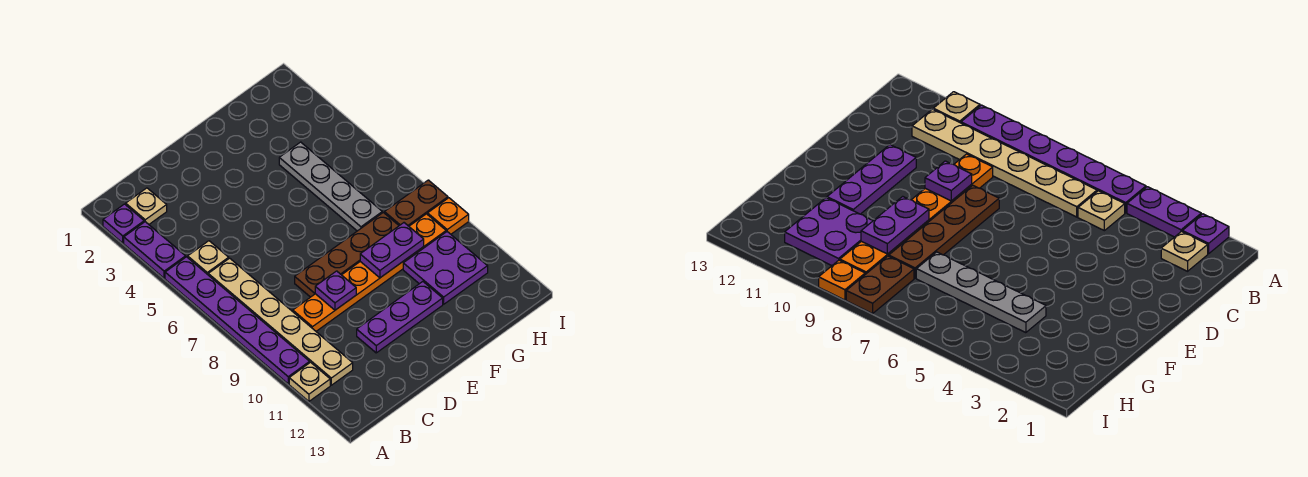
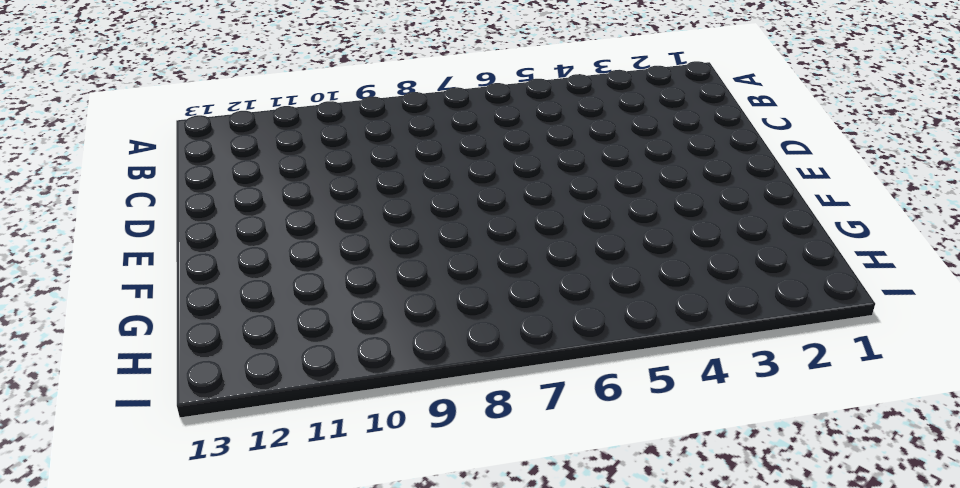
none -> purple 1x1 plate [103,204,144,243]
none -> purple 1x2 plate [124,222,186,278]
none -> purple 1x6 plate [165,257,310,384]

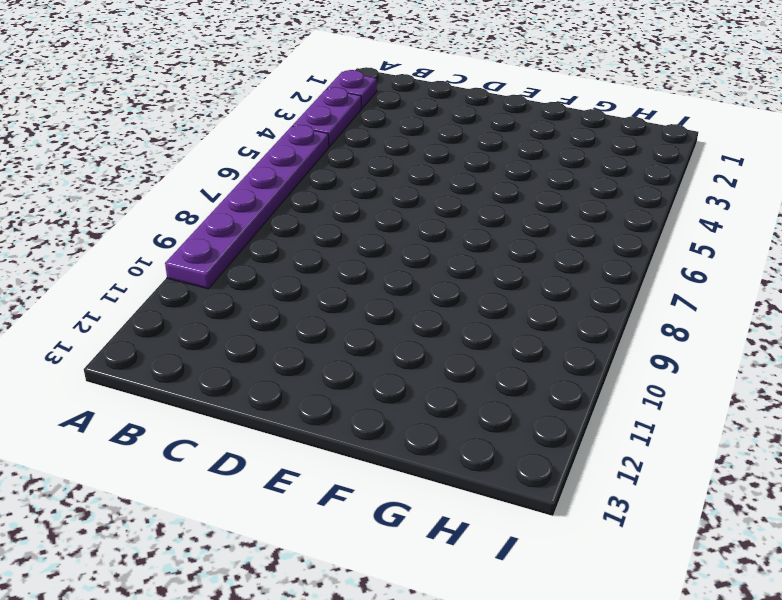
none -> tan 1x1 plate [289,362,330,401]
none -> tan 1x1 plate [126,188,167,224]
none -> tan 1x1 plate [188,241,229,275]

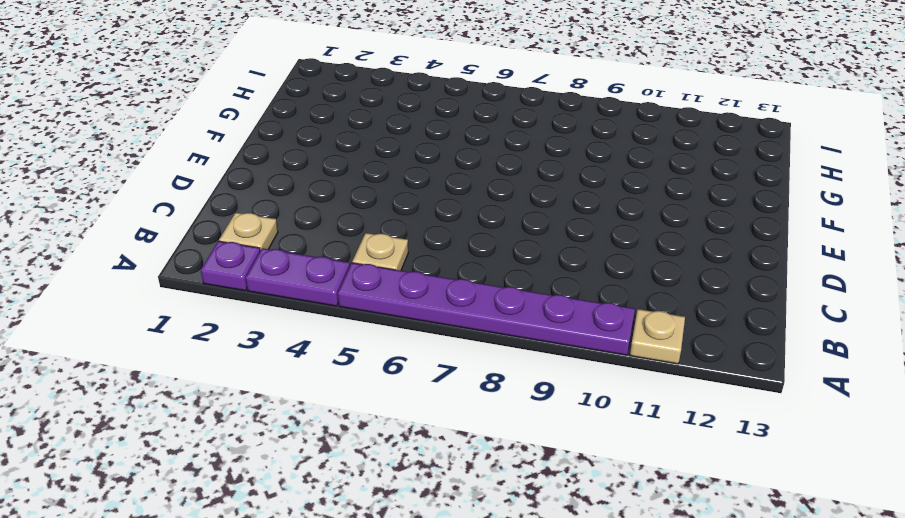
none -> tan 1x6 plate [208,258,353,385]
none -> orange 1x6 plate [293,214,446,331]
none -> brown 1x4 plate [295,212,399,297]

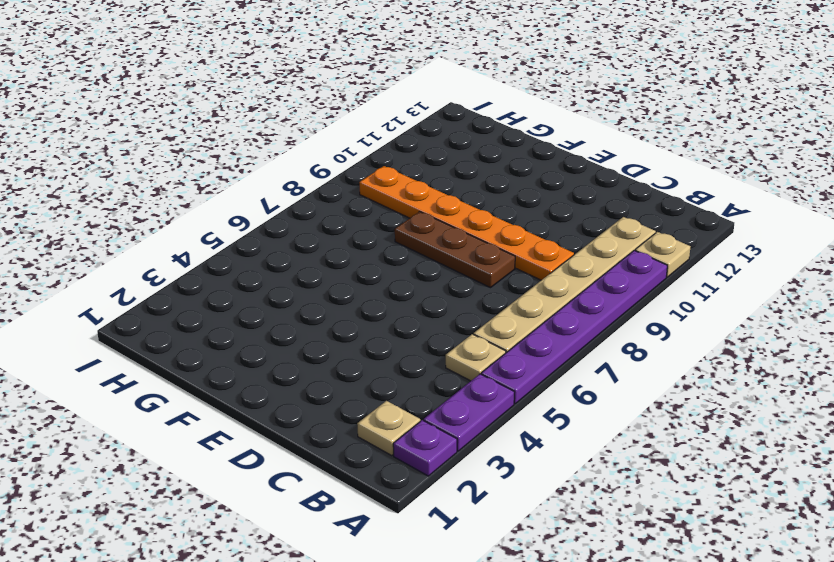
brown 1x3 plate [395,212,515,288] -> brown 1x4 plate [295,212,399,297]
none -> purple 1x3 plate [357,282,443,353]
none -> grey 1x4 plate [279,142,382,231]
none -> purple 2x2 plate [403,232,488,304]

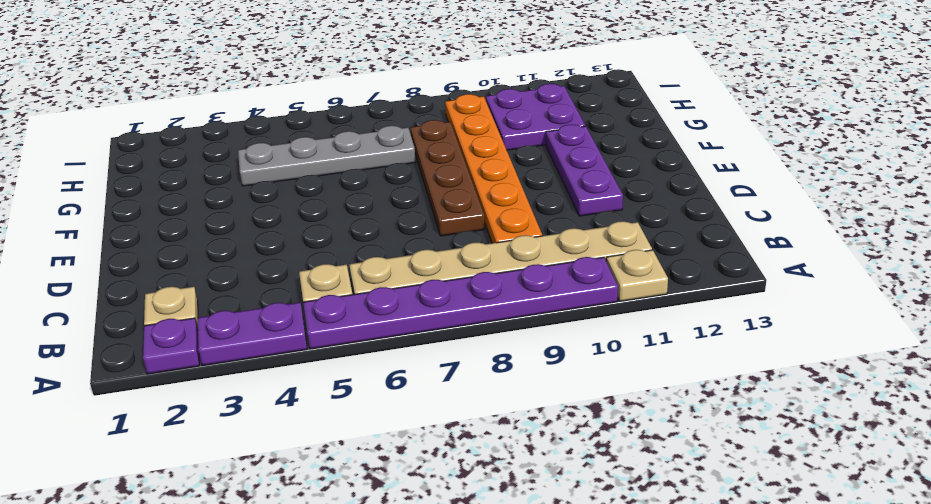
none -> brown 1x2 plate [384,180,448,226]
none -> orange 1x1 plate [428,198,469,234]
none -> purple 1x1 plate [315,271,356,310]

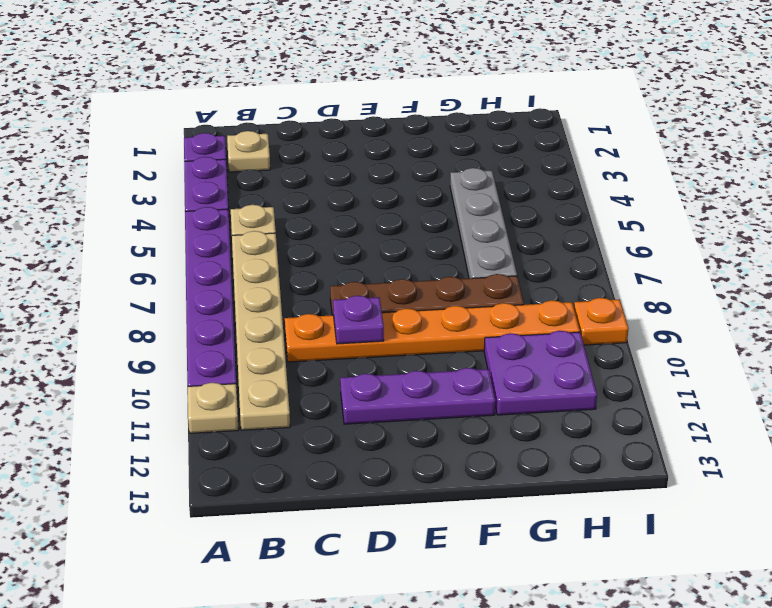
none -> brown 1x2 plate [384,180,448,226]
none -> purple 1x2 plate [360,223,424,278]

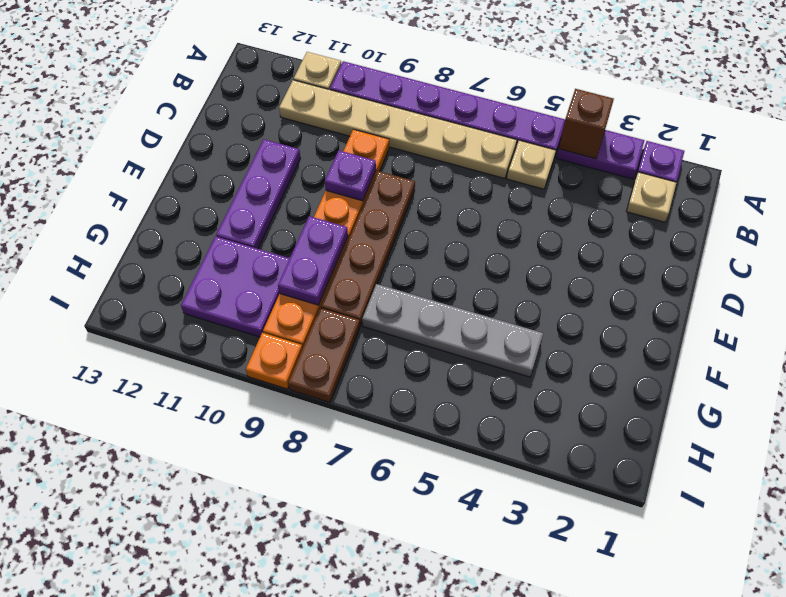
brown 1x1 brick [559,89,614,159] -> none

